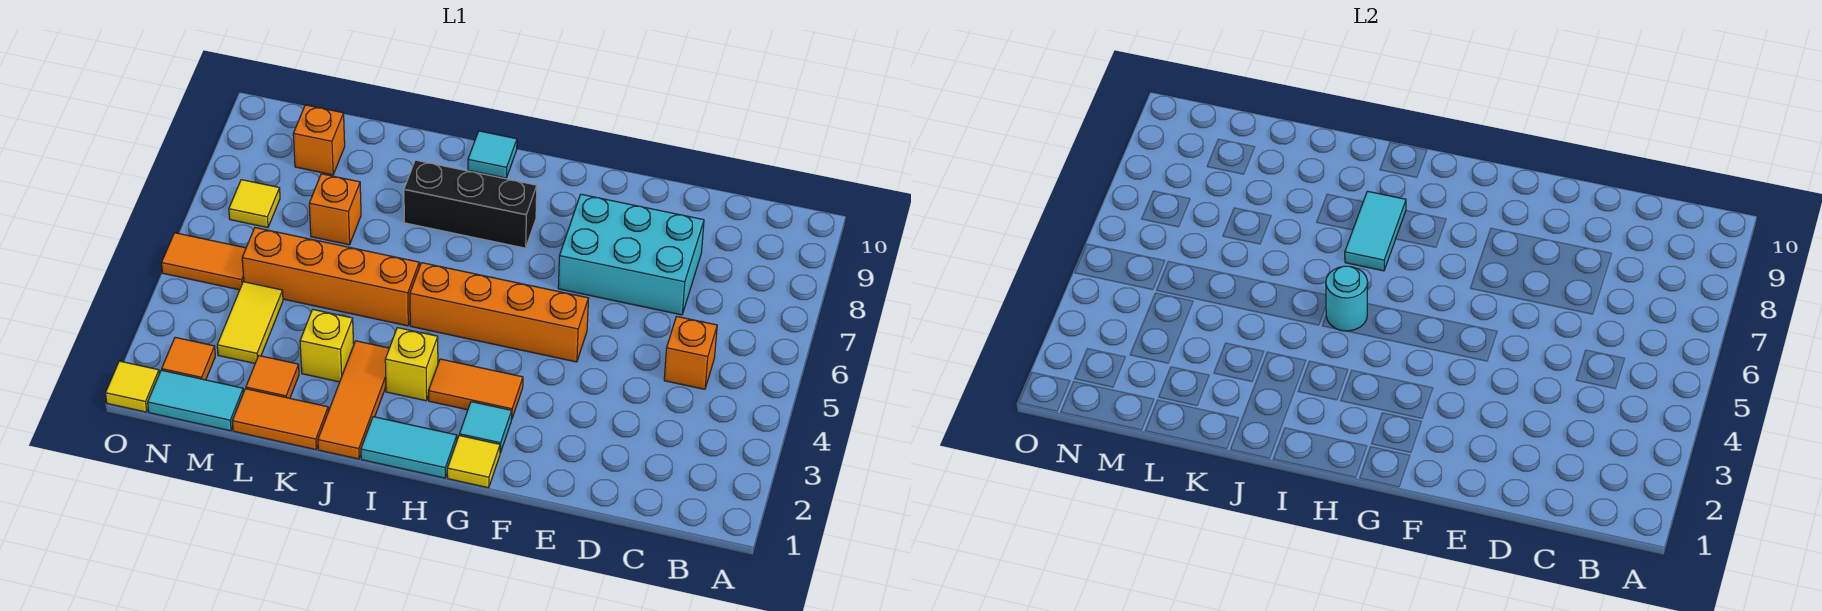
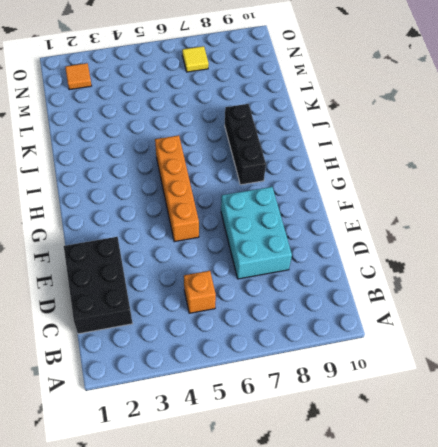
black 2x3 brick [64,237,133,334] -> none
none -> yellow 1x1 tile [447,436,500,488]
none -> cyan 1x1 tile [459,402,512,453]
none -> orange 1x2 tile [429,359,523,419]

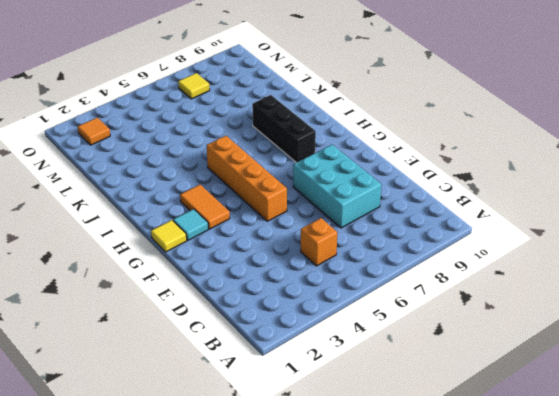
none -> cyan 1x2 tile [361,417,457,478]
none -> yellow 1x1 brick [385,328,438,401]
none -> cyan 1x1 tile [468,131,517,178]

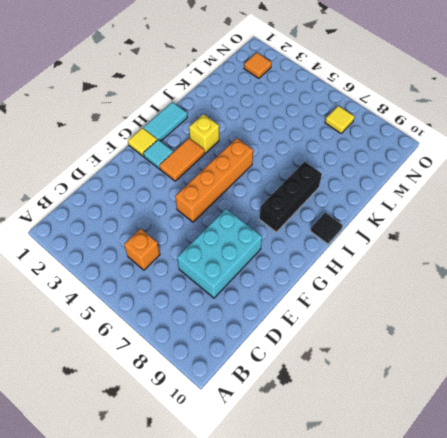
black 1x1 tile [311,213,343,244] -> cyan 1x1 tile [468,131,517,178]
none -> orange 1x3 tile [318,341,389,459]
none -> orange 1x4 brick [242,228,419,326]
none -> orange 1x2 tile [232,389,328,450]

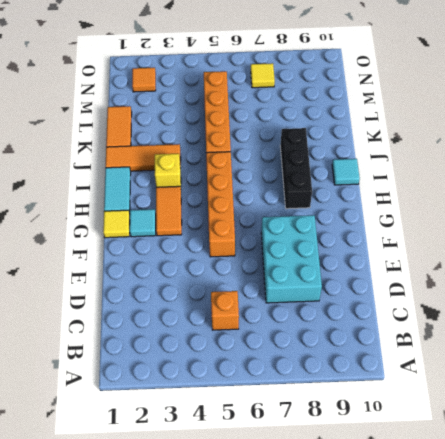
none -> yellow 1x1 brick [300,310,354,382]
none -> orange 1x1 tile [246,356,299,398]
none -> orange 1x1 brick [309,174,361,245]

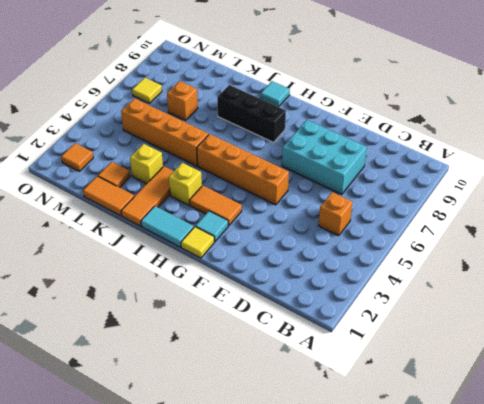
none -> cyan 1x2 tile [148,370,244,431]
none -> yellow 1x2 tile [217,282,283,363]
none -> orange 1x1 brick [293,105,345,175]

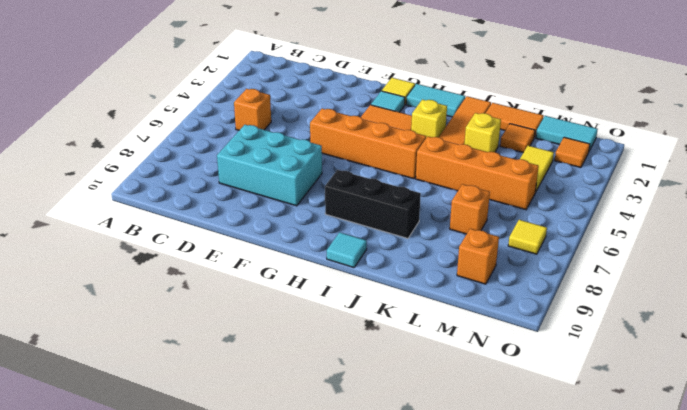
none -> orange 1x2 tile [162,233,246,290]
none -> yellow 1x1 tile [106,361,159,412]
none -> cyan 1x1 round brick [1326,266,1368,331]

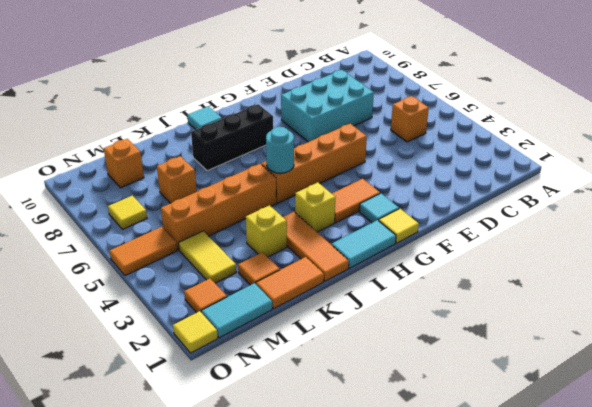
none -> cyan 1x2 tile [1345,191,1406,271]

